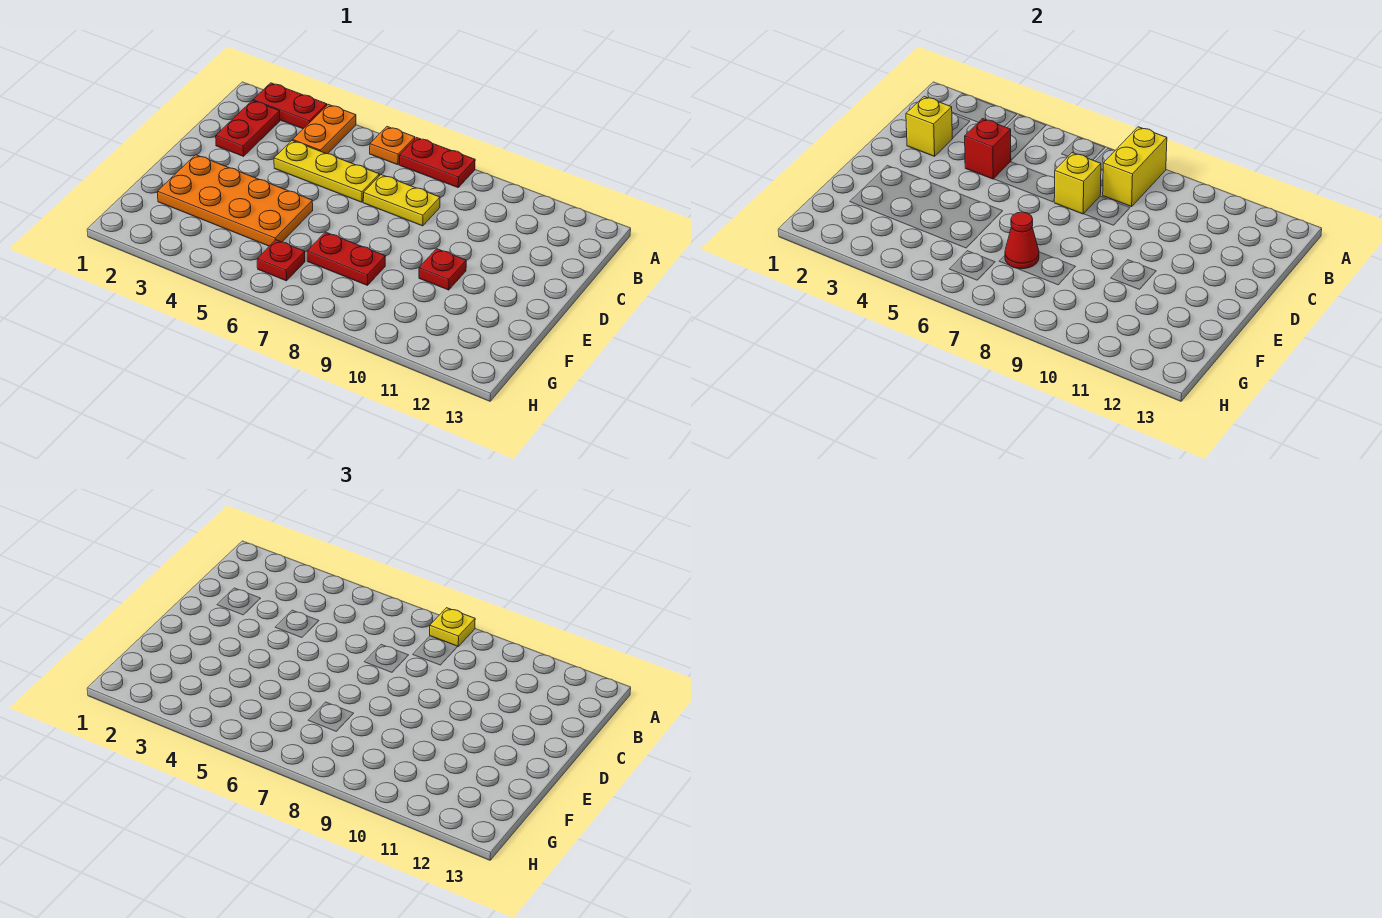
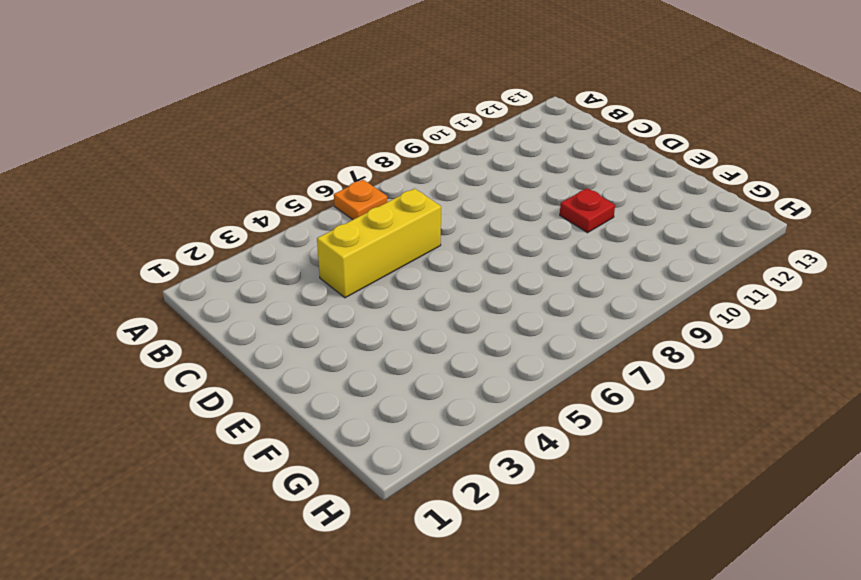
yellow 1x3 brick [317,189,441,298] -> yellow 1x3 plate [274,140,379,202]
none -> red 1x2 plate [253,83,327,129]
none -> orange 1x2 plate [293,104,356,154]
none -> red 1x2 plate [400,138,475,187]

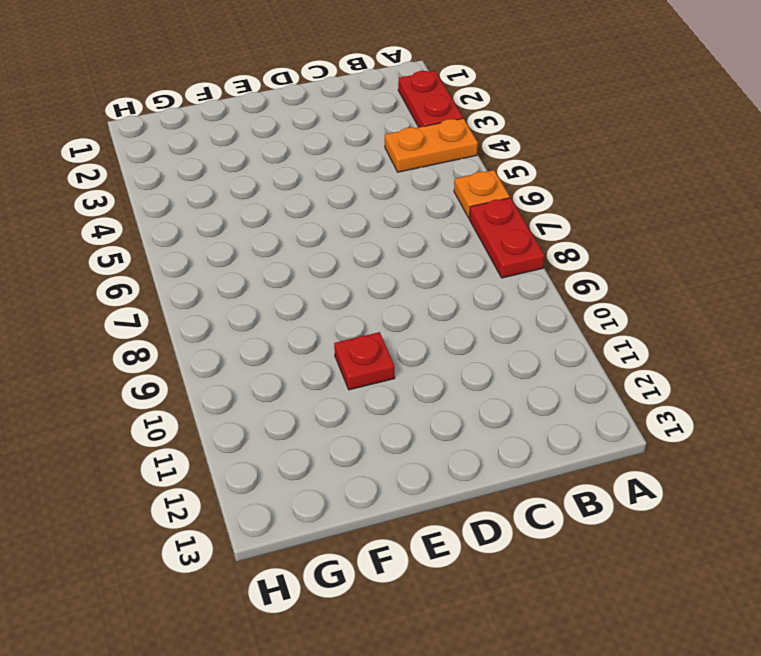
none -> red 1x2 plate [216,100,280,156]
none -> yellow 1x3 plate [274,140,379,202]
none -> yellow 1x2 plate [363,175,440,226]

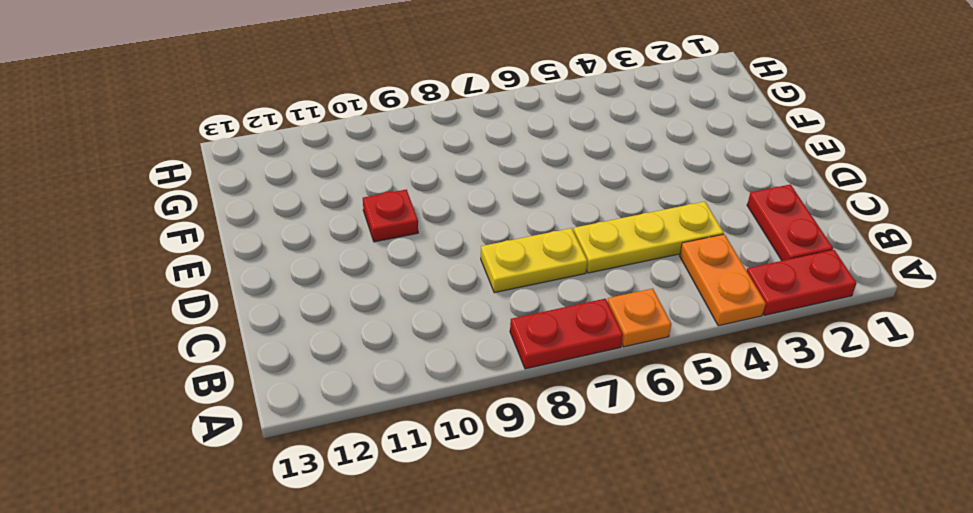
none -> orange 2x4 plate [157,155,313,246]
none -> red 1x2 plate [307,232,385,285]
none -> red 1x1 plate [257,240,305,281]

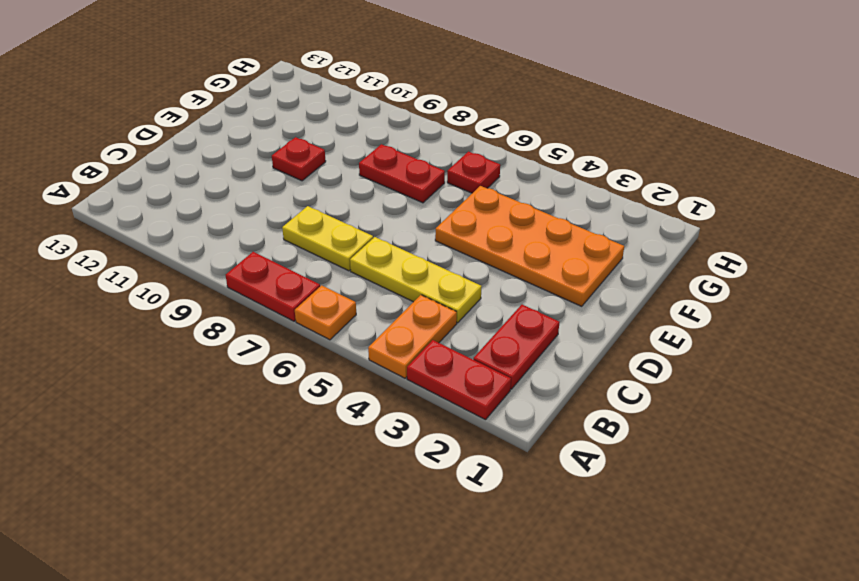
none -> yellow 1x2 brick [1103,127,1167,207]
none -> yellow 1x1 brick [906,96,952,156]
none -> red 1x1 brick [965,119,1011,179]

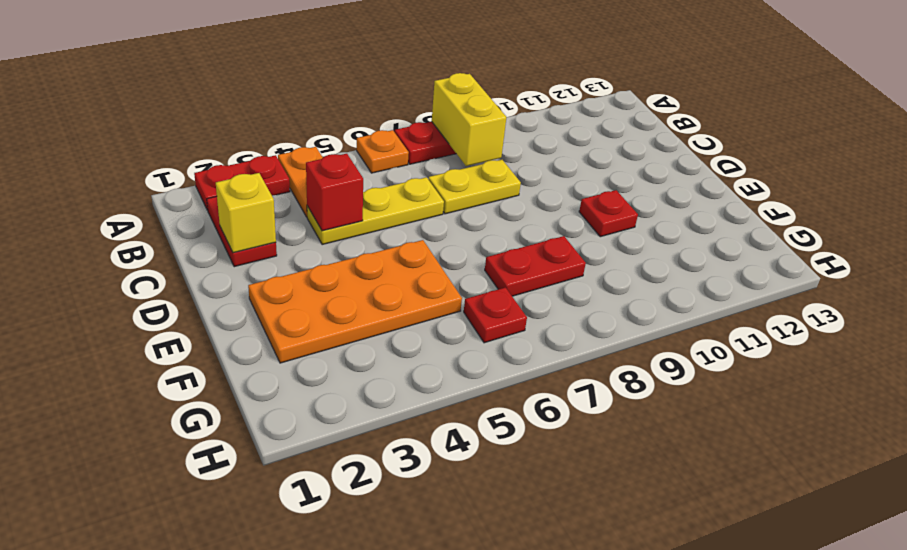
none -> yellow 1x1 brick [1054,153,1101,214]
none -> red 1x1 cone [1005,212,1039,269]
none -> yellow 1x1 plate [430,608,475,646]

